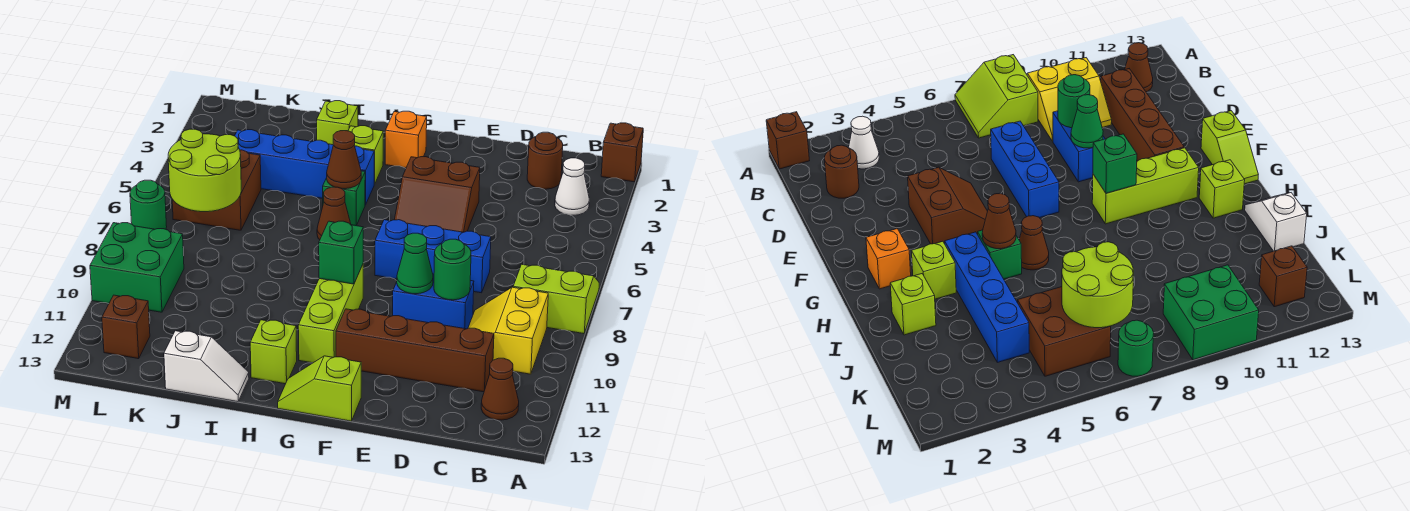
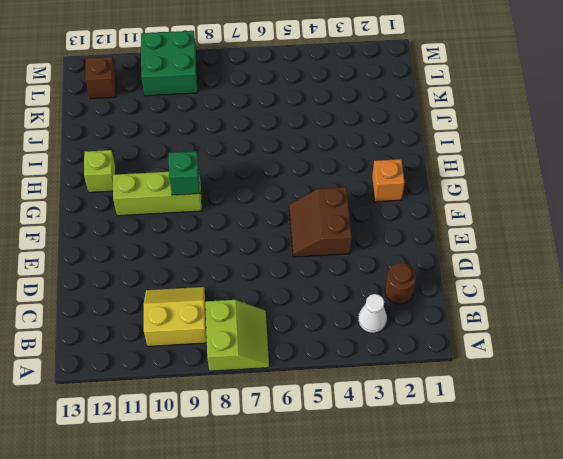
none -> brown 1x1 brick [601,123,643,182]
none -> brown 1x1 cone [481,358,519,420]
none -> brown 1x4 brick [336,309,494,392]

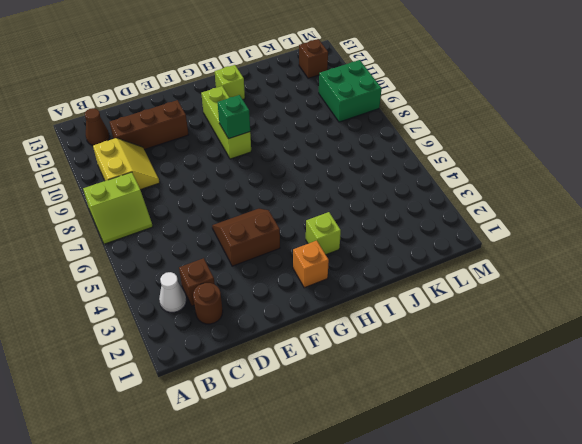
brown 1x1 brick [179,258,215,306] -> brown 1x1 brick moved to [601,123,643,182]
brown 1x3 brick [110,100,188,150] -> brown 1x4 brick [336,309,494,392]
none -> blue 1x3 brick [375,220,491,293]
none -> blue 1x2 brick [393,275,474,329]
none -> lime 1x2 slope [278,356,361,421]

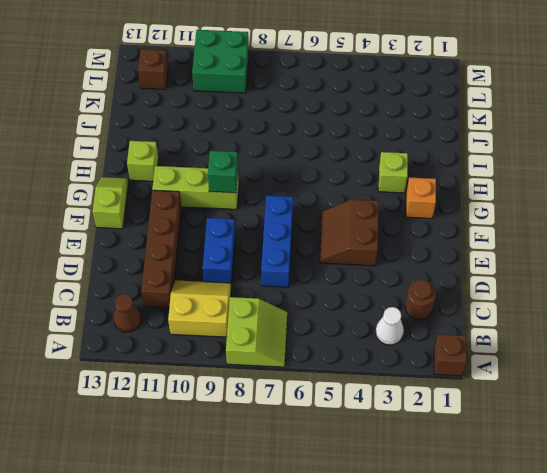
none -> blue 1x4 brick [235,130,374,205]
none -> green 1x1 brick [323,171,365,226]
none -> brown 1x1 cone [317,187,351,240]

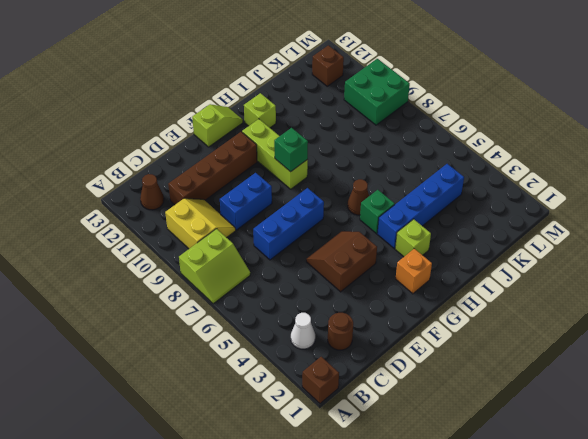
none -> lime 1x1 brick [317,101,358,145]
none -> white 1x2 slope [164,331,249,402]
none -> brown 2x2 brick [172,150,261,230]

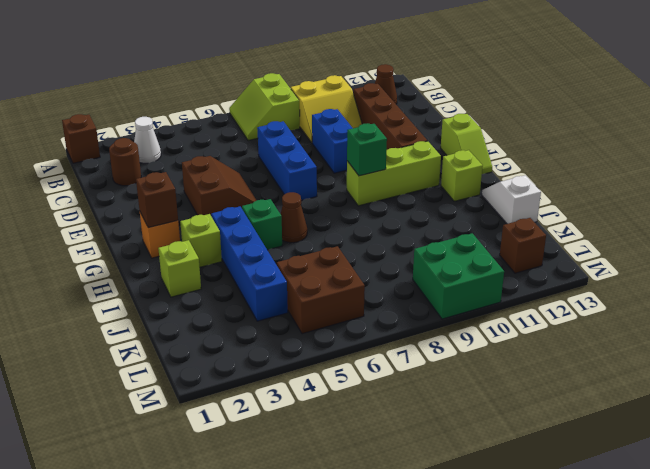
brown 1x1 brick [136,172,178,228] -> none
none -> green 1x1 round brick [130,180,167,229]
none -> green 1x1 round brick [434,239,471,300]
none -> green 1x1 cone [397,233,433,294]

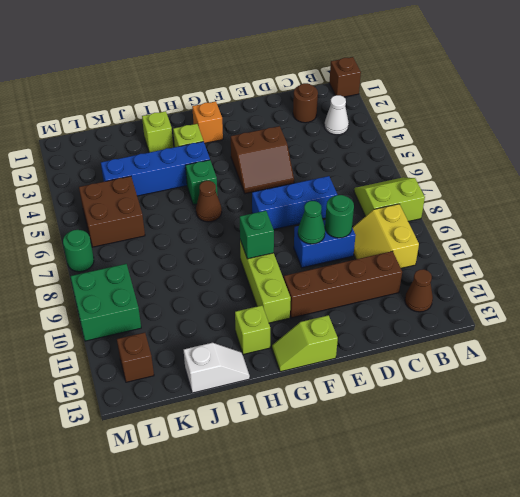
none -> brown 1x1 cone [327,131,361,189]
none -> lime 2x2 round brick [168,129,241,212]

